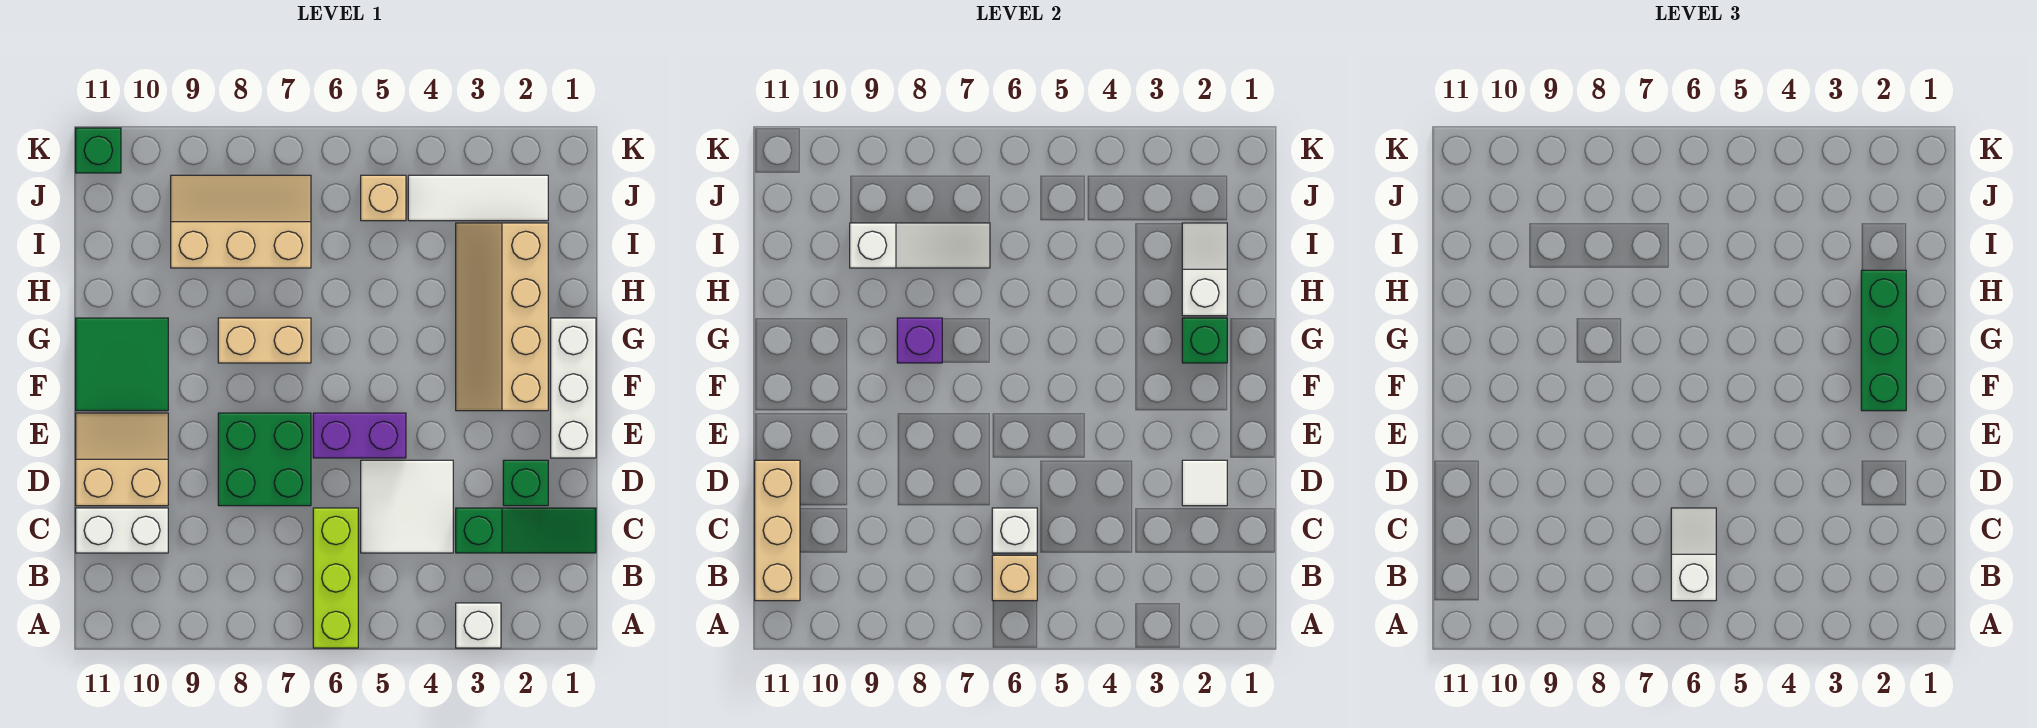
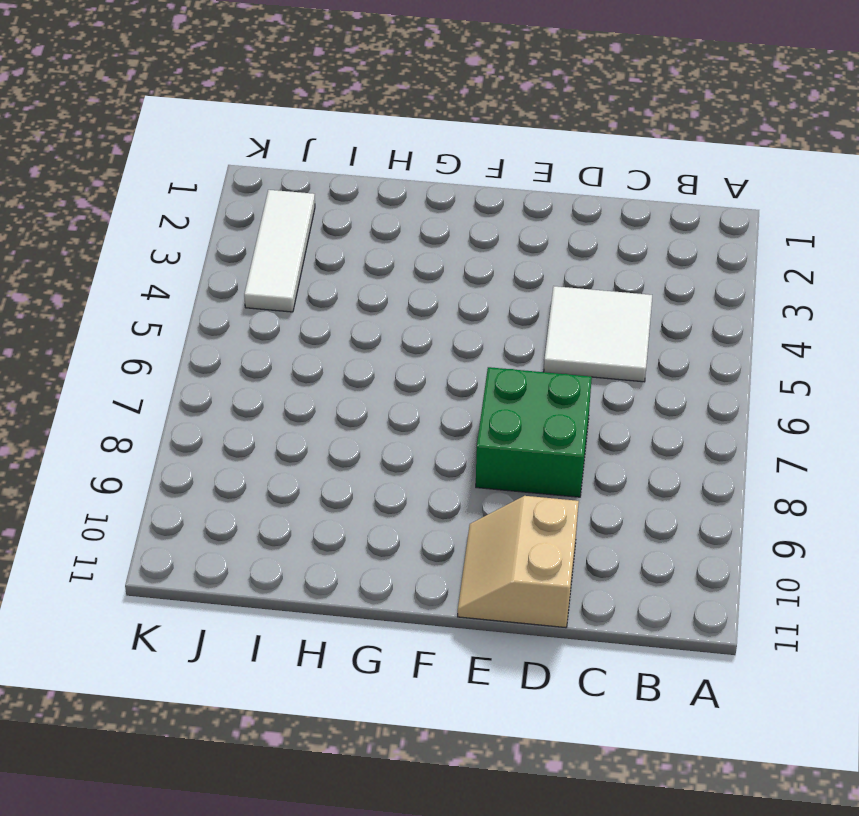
none -> white 1x1 brick [456,603,501,648]
none -> lime 1x3 brick [313,508,358,648]
none -> green 1x3 slope [456,508,596,553]

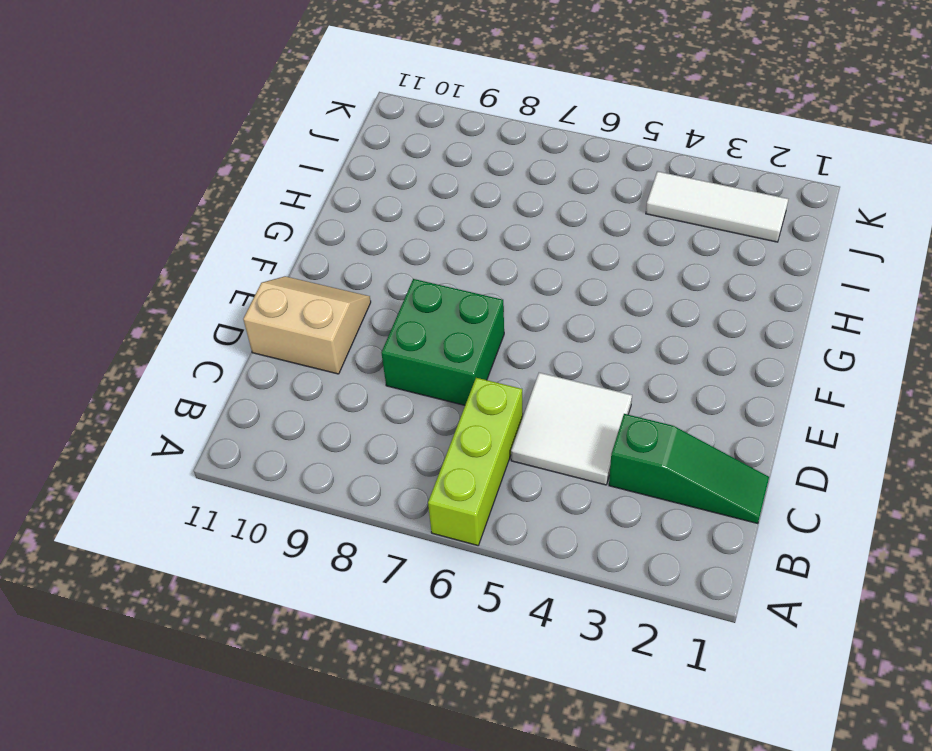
none -> white 1x1 brick [456,603,501,648]
none -> white 1x2 brick [76,508,168,553]
none -> green 1x1 brick [503,460,548,506]

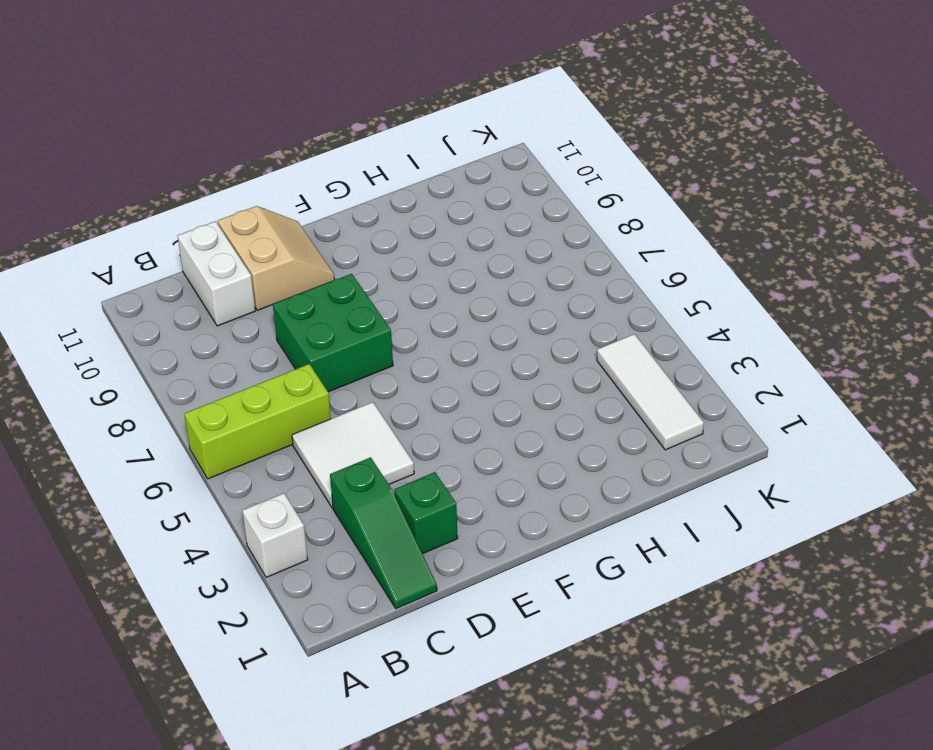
none -> white 1x3 brick [551,318,596,458]
none -> purple 1x2 brick [313,413,406,458]
none -> tan 2x4 slope [456,223,548,411]

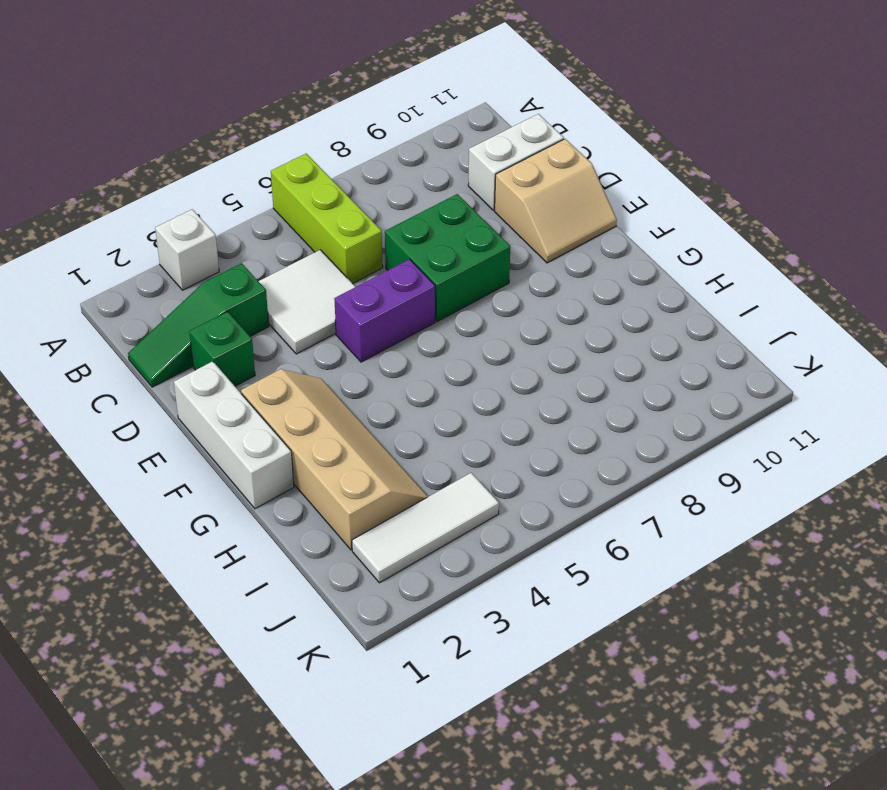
none -> green 2x2 tile [76,318,168,411]
none -> tan 1x2 brick [218,318,311,363]
none -> tan 2x3 slope [171,175,311,268]

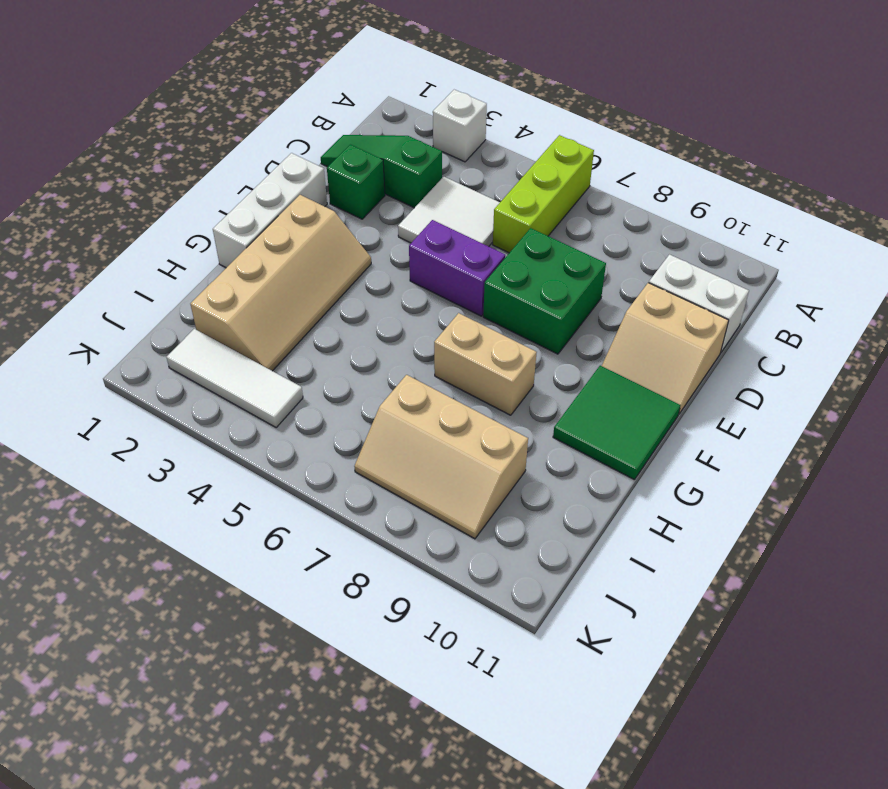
none -> tan 1x1 brick [361,175,406,221]
none -> green 1x1 brick [76,128,121,173]
none -> tan 1x1 brick [992,555,1037,601]

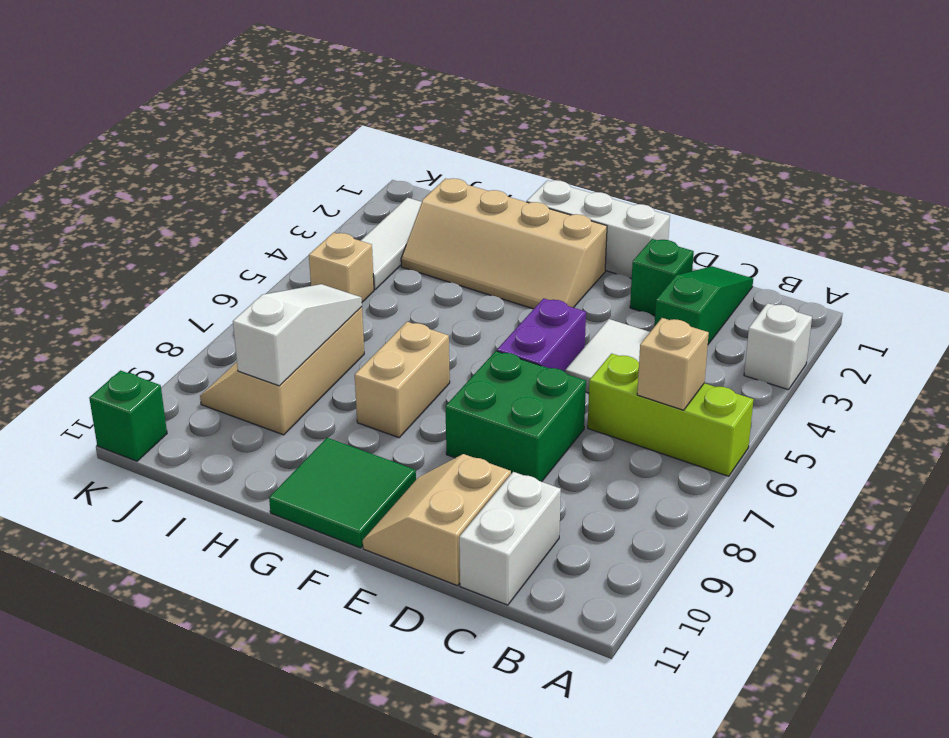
none -> tan 1x3 brick [755,460,800,601]
none -> white 1x1 brick [992,508,1037,553]
none -> white 1x1 tile [1182,460,1227,506]

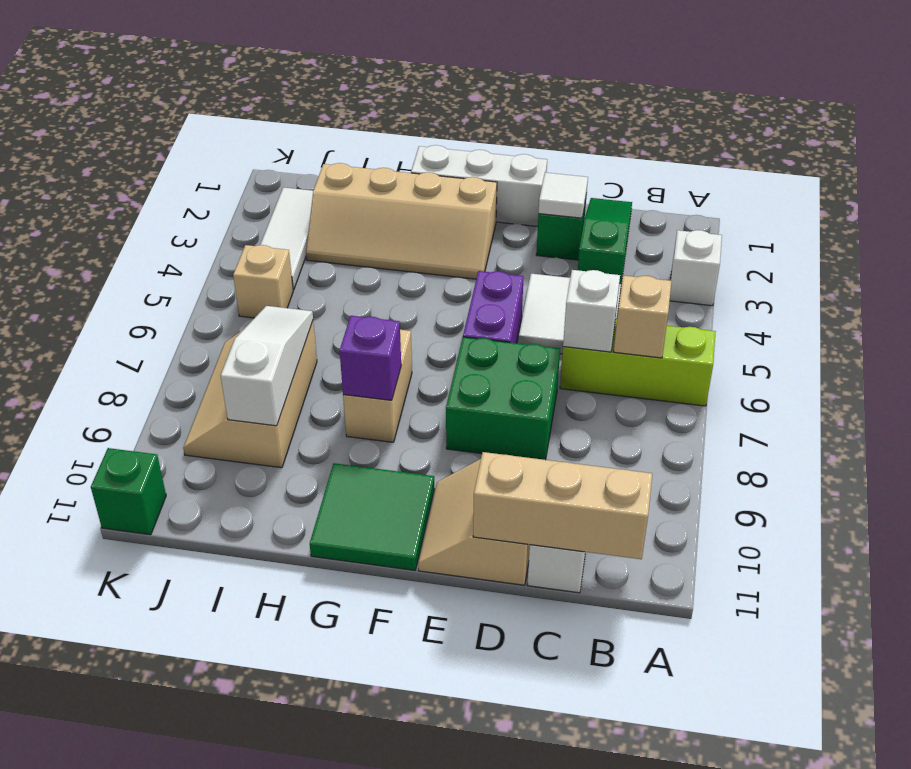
none -> green 1x1 brick [1182,318,1227,363]
none -> white 1x2 slope [1182,223,1227,316]
none -> white 1x2 slope [1671,508,1716,601]

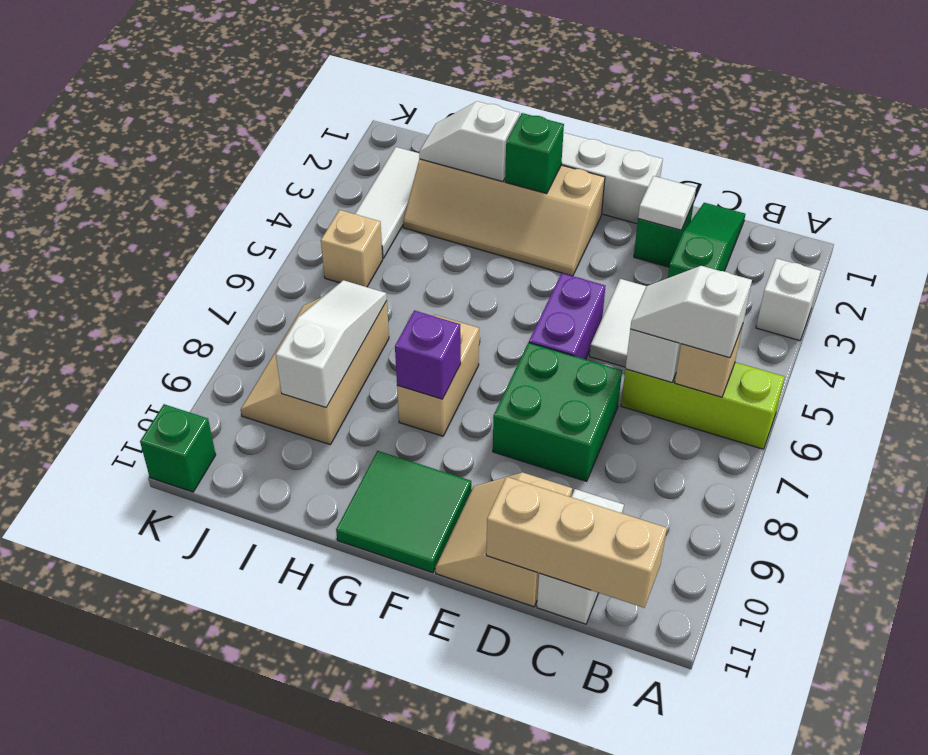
none -> green 1x3 brick [1861,270,1906,411]

